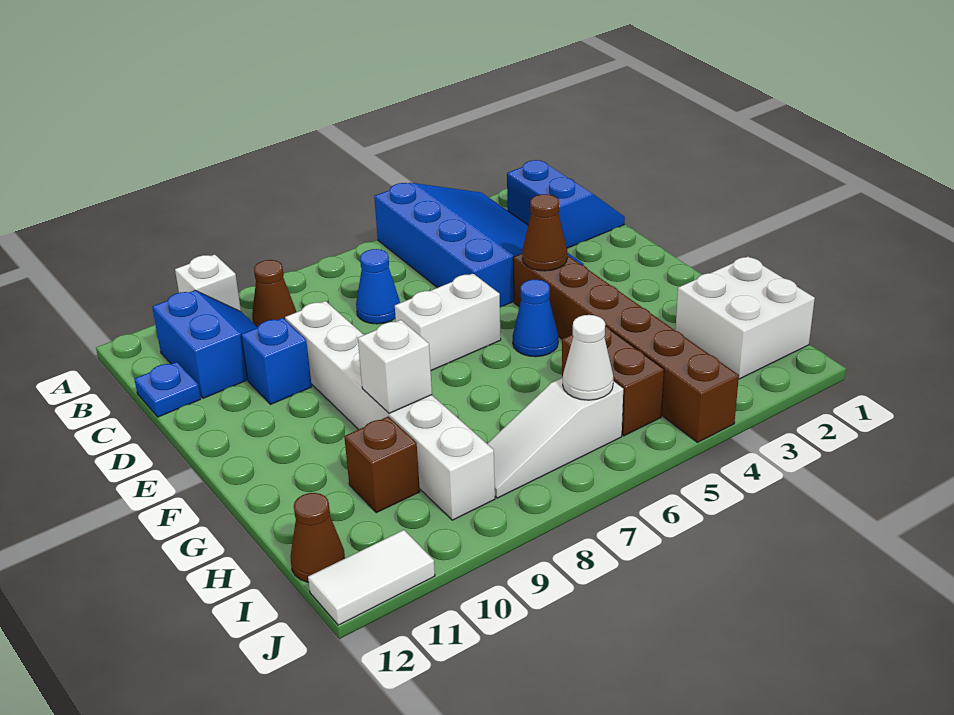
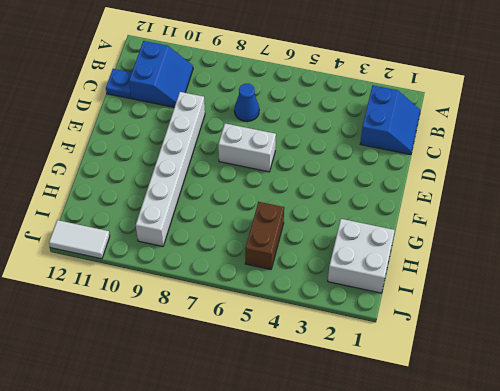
none -> blue 3x4 slope [374,183,584,307]
none -> white 1x1 brick [175,254,241,312]
none -> brown 1x1 cone [252,260,296,327]

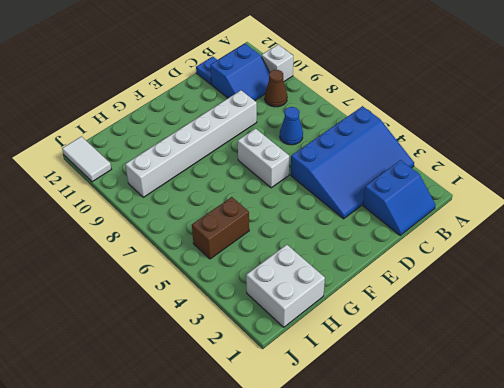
none -> blue 1x1 brick [241,318,312,404]
none -> brown 1x6 brick [513,254,739,442]
none -> blue 1x1 cone [513,280,558,357]

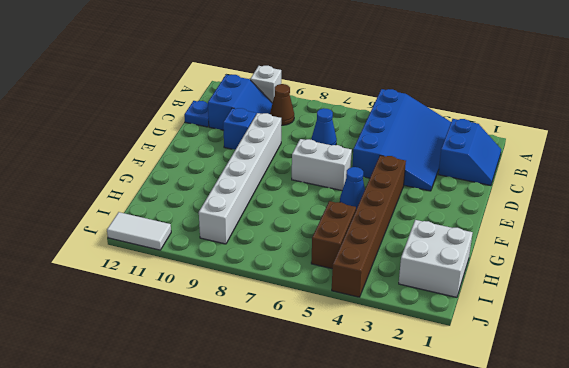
none -> brown 1x1 brick [344,416,420,513]
none -> white 1x3 slope [487,378,623,498]
none -> brown 1x1 cone [291,493,345,583]

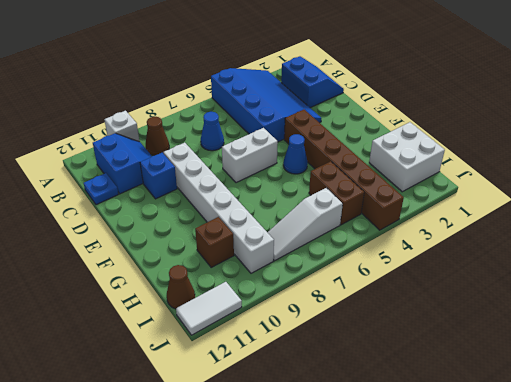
none -> brown 1x1 cone [522,194,567,271]
none -> white 1x1 brick [358,320,432,413]
none -> white 1x1 cone [563,315,613,400]

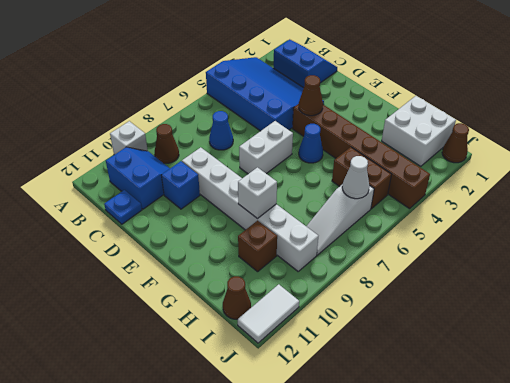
brown 1x1 cone [442,123,469,163] -> none

